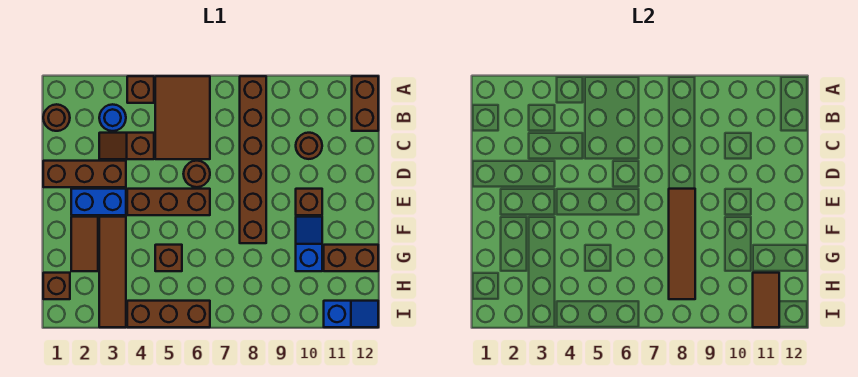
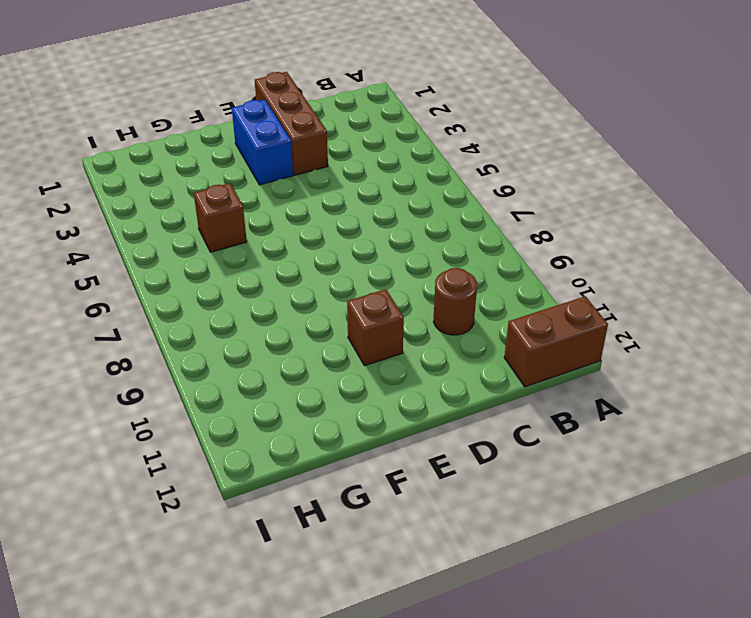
none -> brown 1x1 brick [127,76,154,103]
none -> brown 2x3 tile [155,76,210,159]
none -> brown 1x6 brick [240,76,266,243]

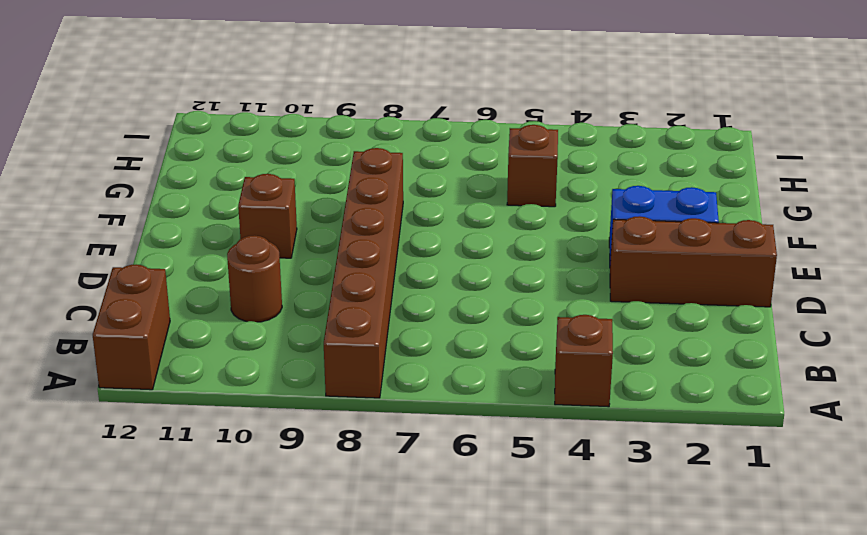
none -> brown 2x3 tile [155,76,210,159]
none -> brown 1x1 round brick [43,104,70,131]
none -> blue 1x1 round brick [99,104,126,131]

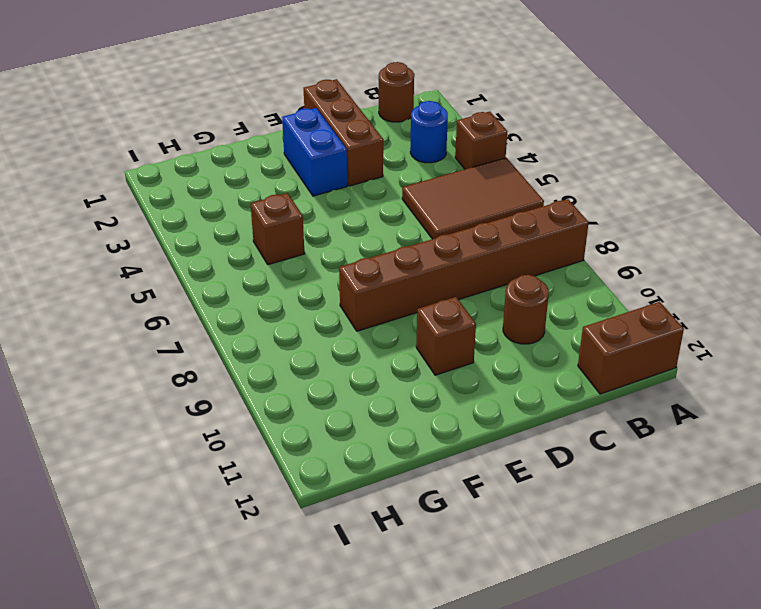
none -> brown 1x2 slope [99,133,154,159]
none -> brown 1x1 round brick [183,161,210,187]
none -> brown 1x3 brick [127,189,210,215]

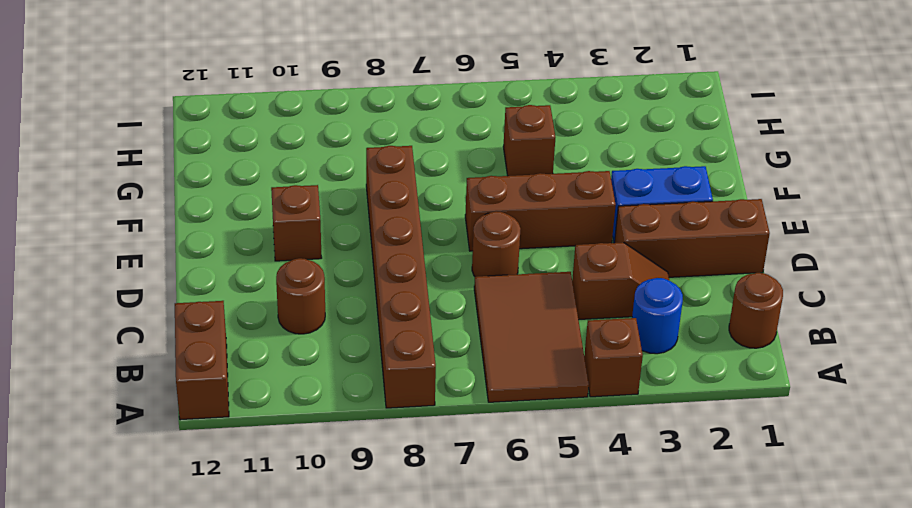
none -> brown 1x2 tile [71,217,98,271]
none -> brown 1x4 tile [99,217,126,327]
none -> blue 1x2 slope [296,217,322,271]

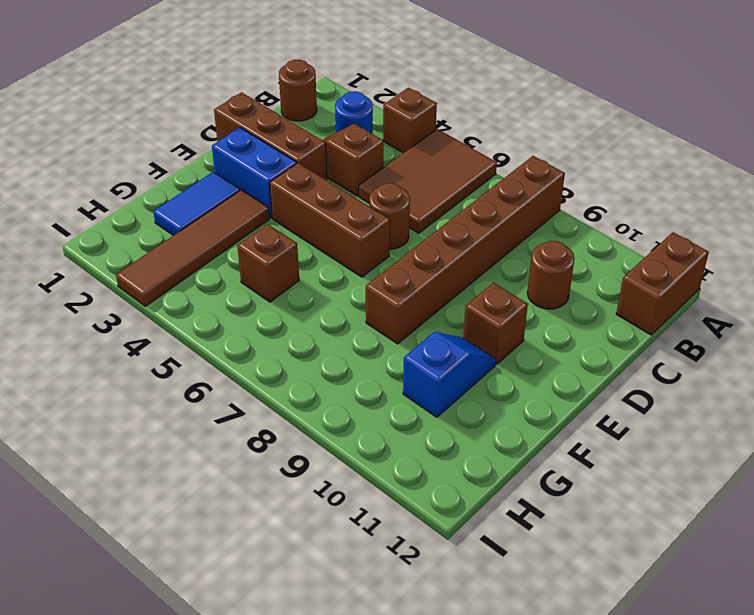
blue 1x2 tile [153,172,240,236] -> brown 1x2 tile [71,217,98,271]
none -> brown 1x2 brick [324,245,378,271]
none -> brown 1x1 brick [43,273,70,299]
none -> brown 1x3 brick [127,301,210,327]

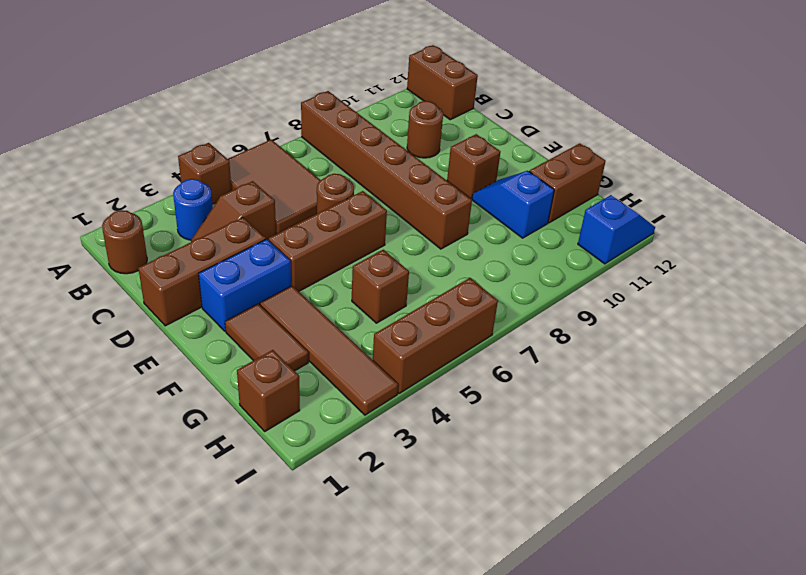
none -> brown 1x4 tile [669,189,695,299]
none -> brown 1x2 tile [753,273,779,327]

